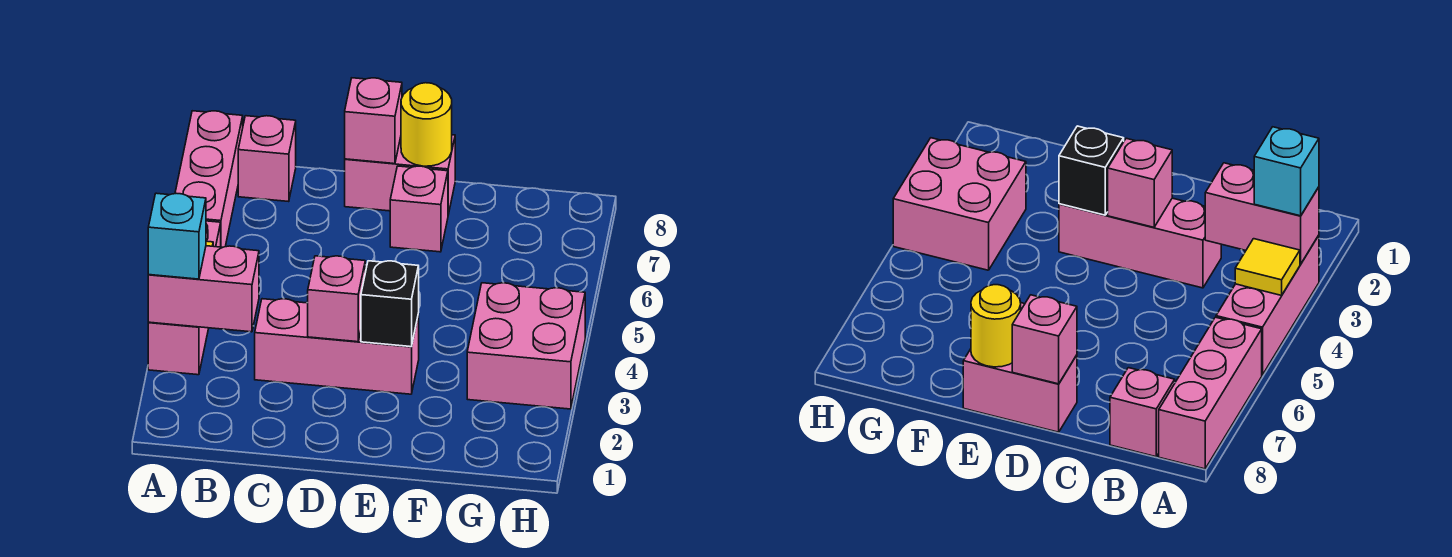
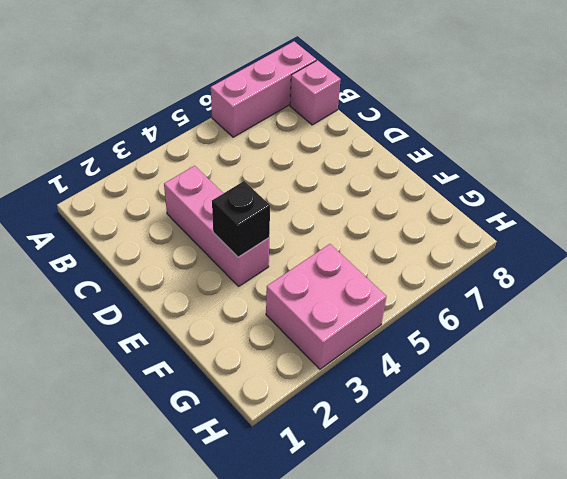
none -> pink 1x3 brick [148,221,221,375]
none -> pink 1x2 brick [345,135,455,215]
none -> pink 1x1 brick [390,166,448,252]

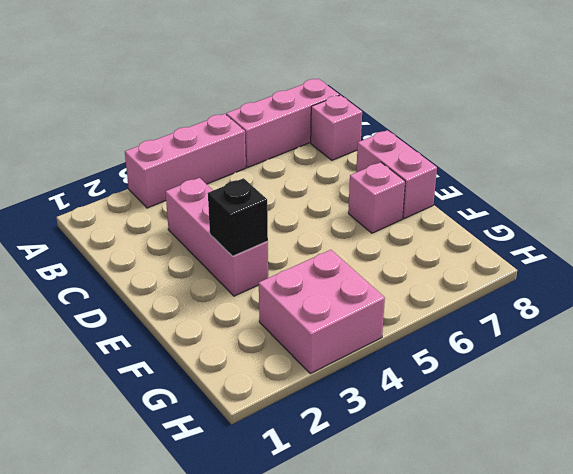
none -> pink 1x2 brick [148,246,259,332]
none -> yellow 1x1 tile [1235,239,1300,295]
none -> pink 1x1 brick [308,256,365,342]

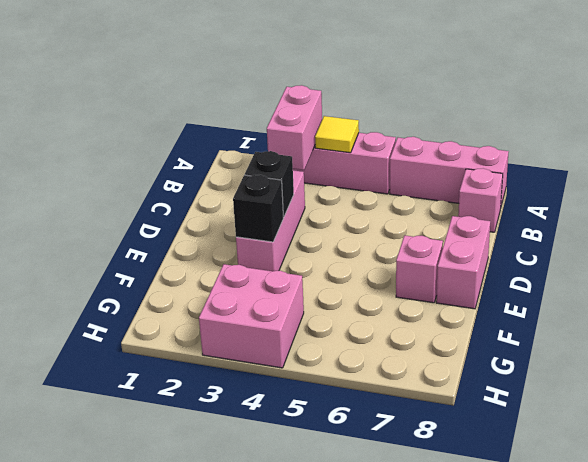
black 1x1 brick [245,151,294,217] -> pink 1x1 brick [308,256,365,342]
none -> pink 1x1 brick [345,78,402,164]
none -> yellow 1x1 round brick [401,83,452,166]
none -> cyan 1x1 brick [148,193,206,279]

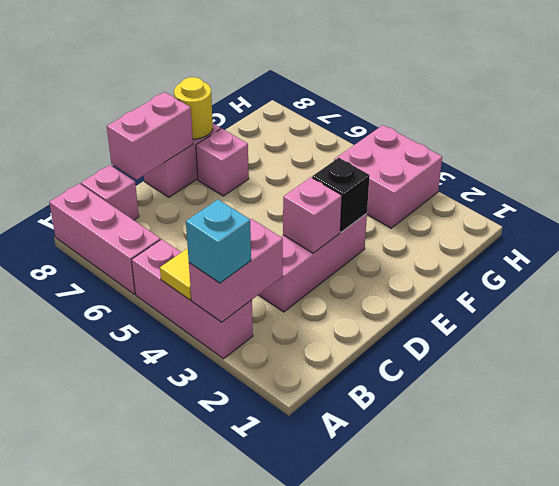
pink 1x2 brick [107,92,193,180] -> pink 1x1 brick [345,78,402,164]

